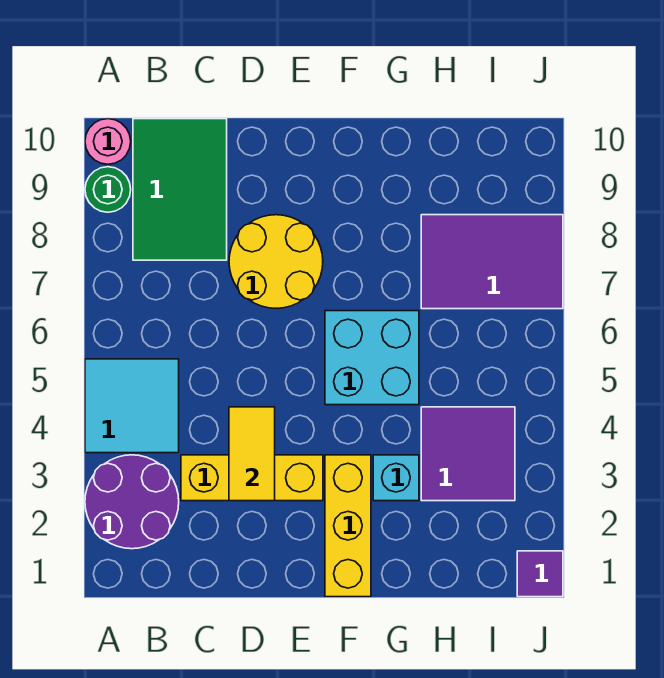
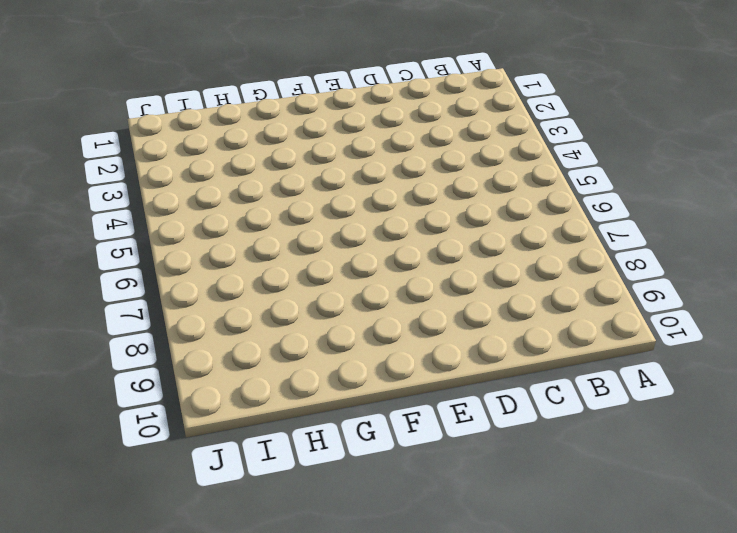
none -> purple 2x2 round brick [85,455,179,549]
none -> cyan 2x2 tile [85,359,179,453]
none -> green 1x1 round brick [85,167,131,212]

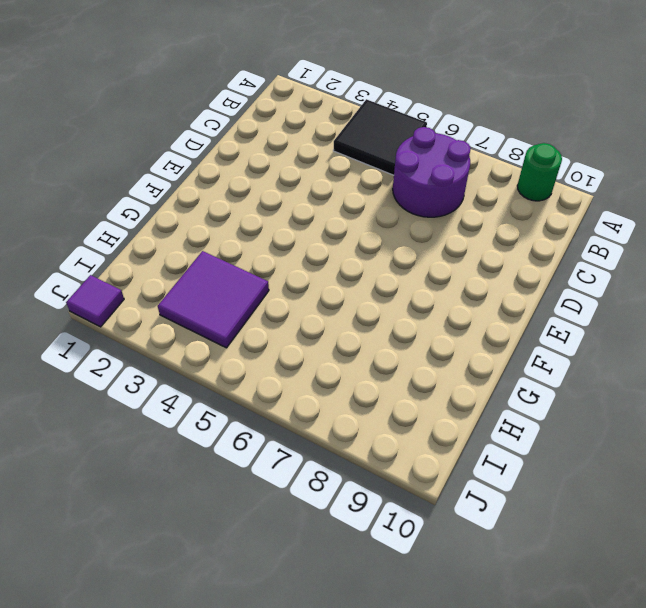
black 2x2 tile [333,99,427,175] -> cyan 2x2 tile [85,359,179,453]
purple 2x2 round brick [393,127,471,217] -> purple 2x2 round brick moved to [85,455,179,549]
none -> pink 1x1 round brick [85,119,131,164]
none -> green 2x3 tile [133,119,227,260]
none -> yellow 1x3 brick [181,455,323,501]

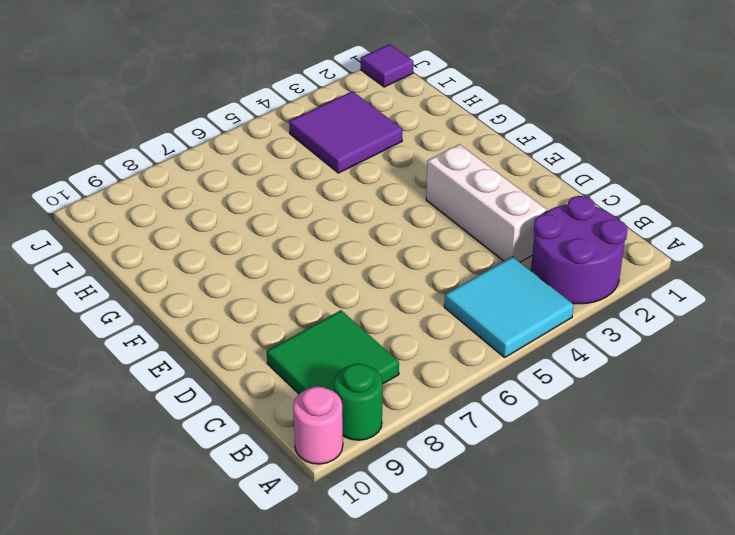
green 2x2 tile [267,310,399,394] -> green 2x3 tile [133,119,227,260]
white 1x3 brick [426,144,547,262] -> yellow 1x3 brick [181,455,323,501]
none -> yellow 2x2 round brick [229,215,323,308]
none -> yellow 1x3 brick [325,455,371,597]
none -> cyan 2x2 brick [325,311,419,405]

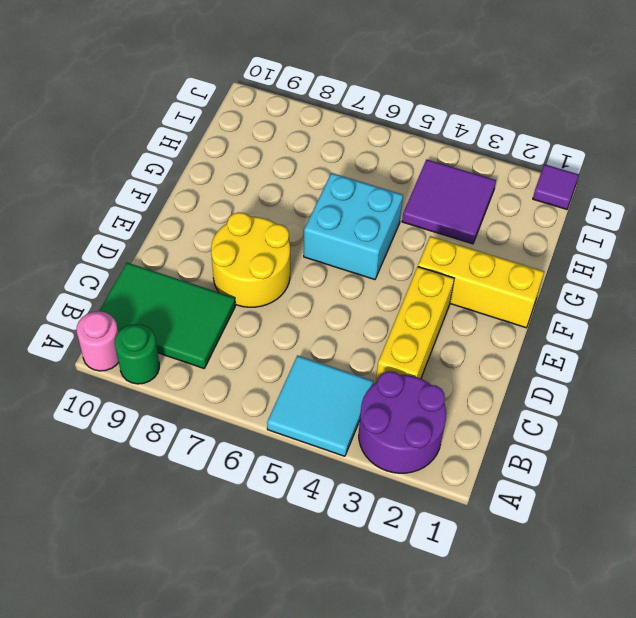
none -> cyan 1x1 brick [373,455,419,501]
none -> purple 2x3 tile [421,215,563,309]
none -> yellow 1x2 tile [229,407,275,501]

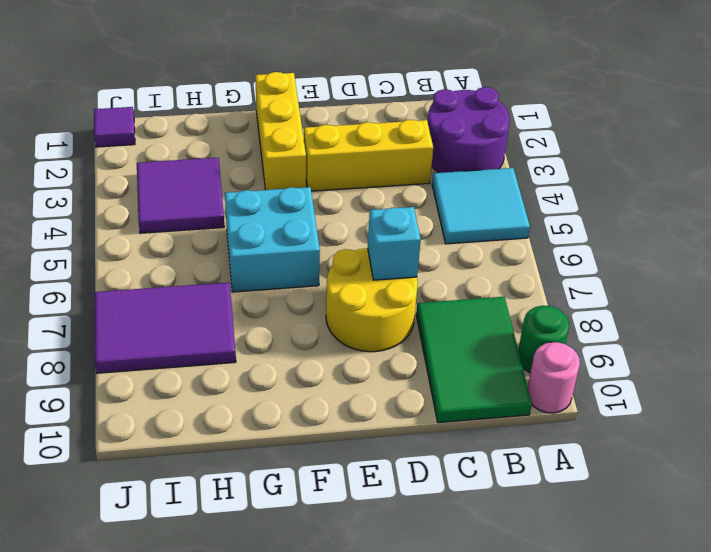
cyan 1x1 brick [368,207,421,280] -> cyan 1x1 brick moved to [373,455,419,501]
none -> yellow 1x2 tile [229,407,275,501]

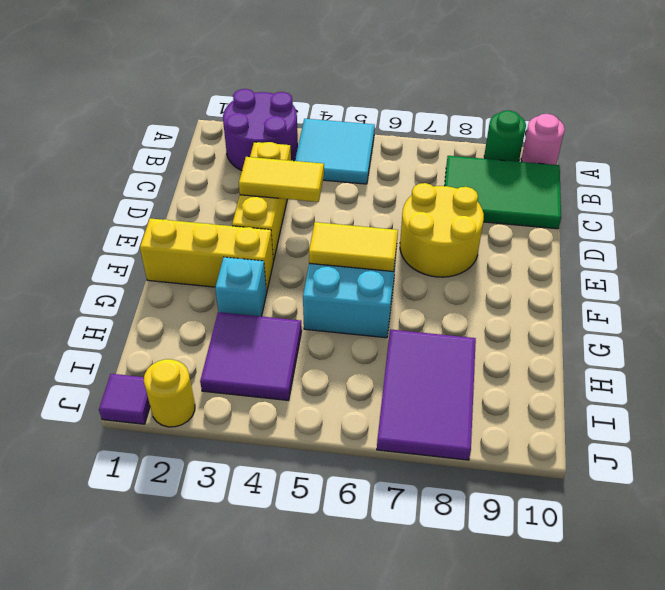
yellow 1x2 tile [309,222,398,272] -> none
yellow 1x1 round brick [144,359,195,427] -> none

